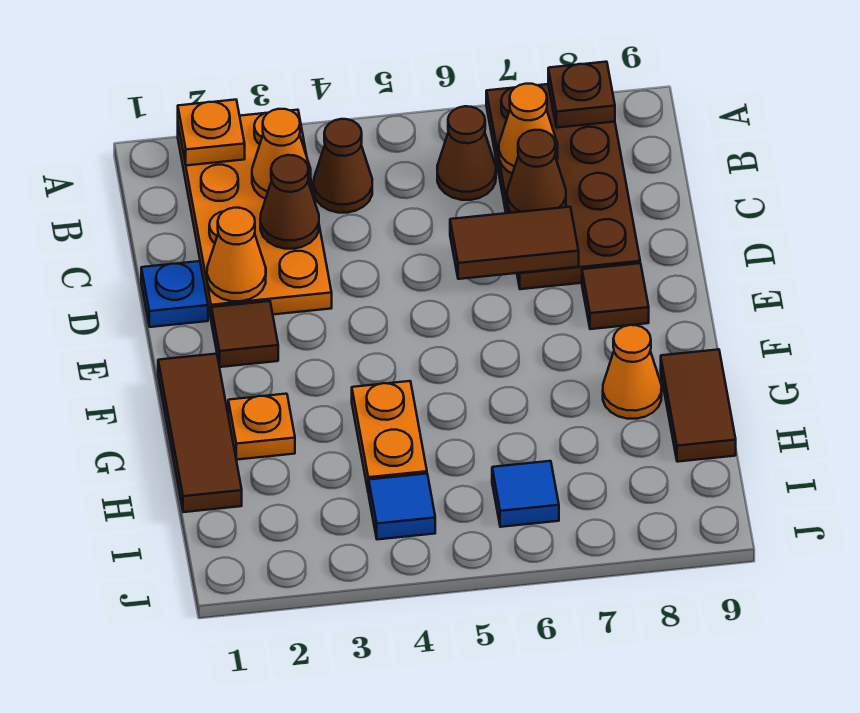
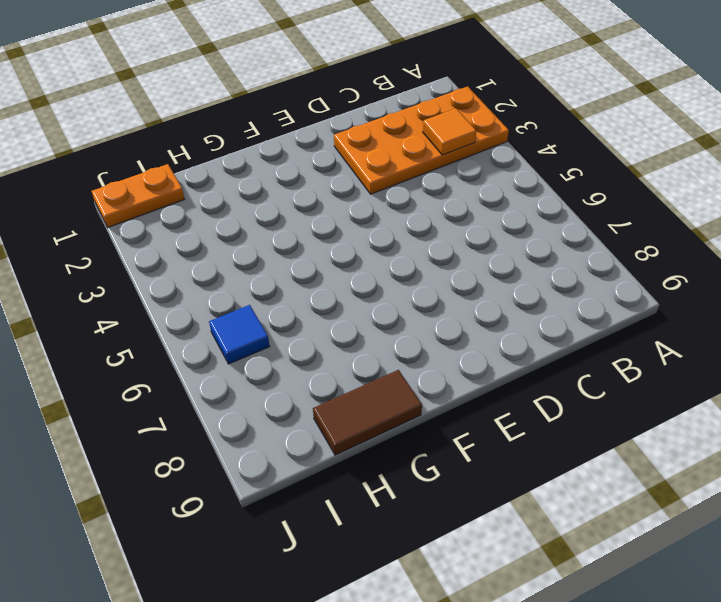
orange 1x1 tile [423,108,476,155] -> orange 1x1 cone [252,109,311,199]
orange 1x2 plate [92,164,184,227] -> orange 1x2 plate moved to [352,381,427,493]
none -> brown 2x4 plate [486,84,640,289]
none -> brown 1x1 cone [314,119,372,213]
none -> brown 1x1 cone [437,106,496,200]

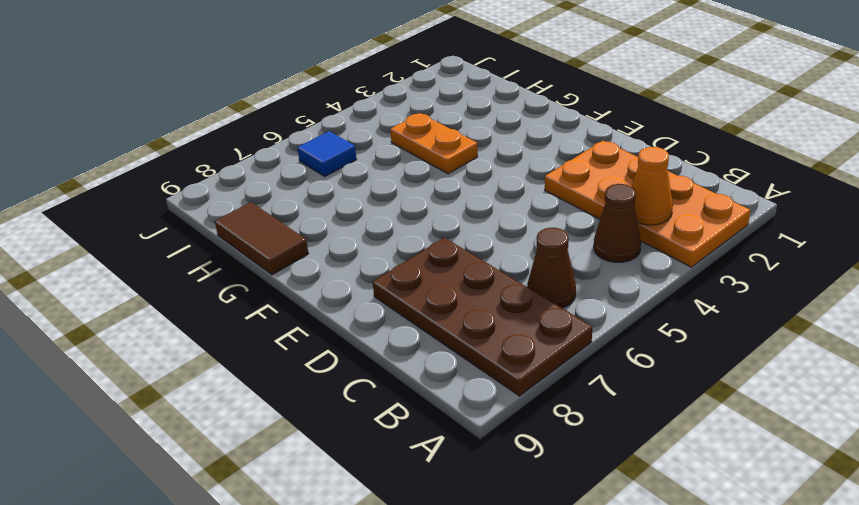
none -> blue 1x1 plate [141,261,208,327]
none -> brown 1x1 tile [211,301,278,367]
none -> brown 1x1 tile [582,263,649,329]

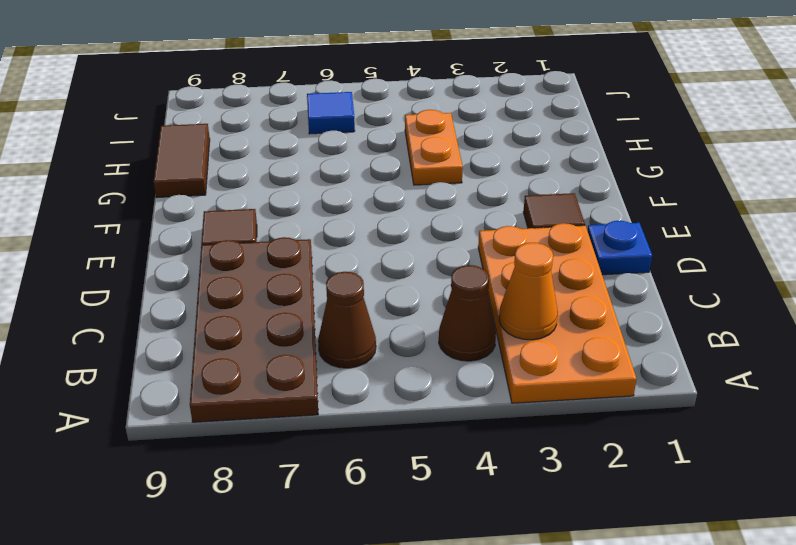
none -> brown 1x3 tile [158,354,242,512]
none -> orange 1x1 plate [228,394,295,460]
none -> orange 1x1 cone [603,325,662,419]

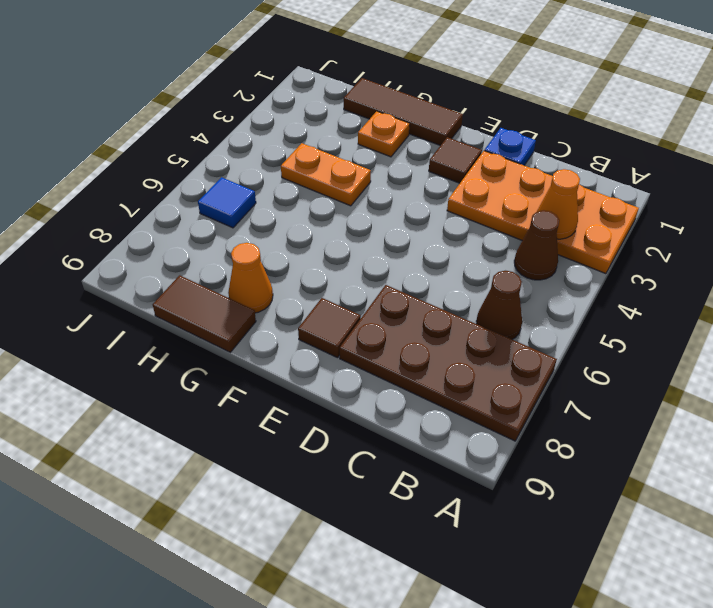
none -> blue 1x1 tile [369,474,435,539]
none -> orange 1x1 plate [178,100,245,165]
none -> brown 1x1 plate [548,62,615,128]

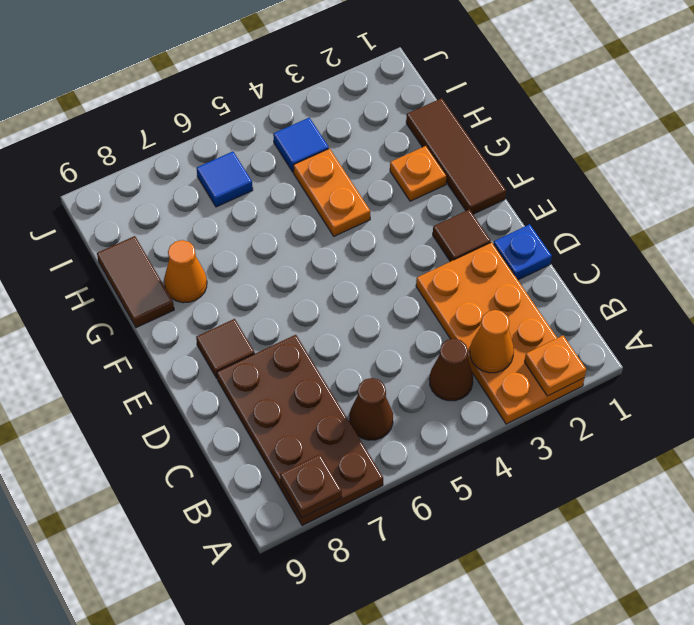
none -> orange 1x1 cone [499,84,558,174]
none -> brown 1x1 cone [260,155,319,249]
none -> brown 1x1 cone [507,130,566,213]

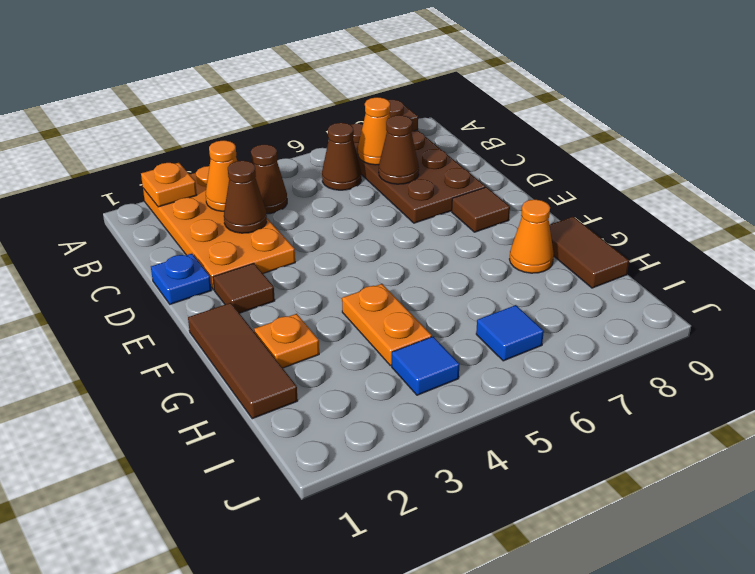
none -> orange 1x1 cone [207,208,266,301]
none -> brown 1x2 tile [450,207,579,279]

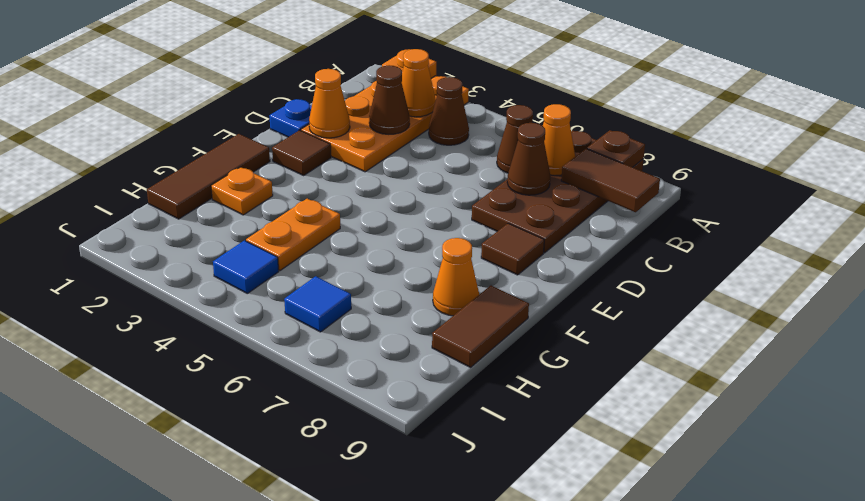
brown 1x2 tile [561,149,660,212] -> brown 1x2 tile moved to [450,207,579,279]

